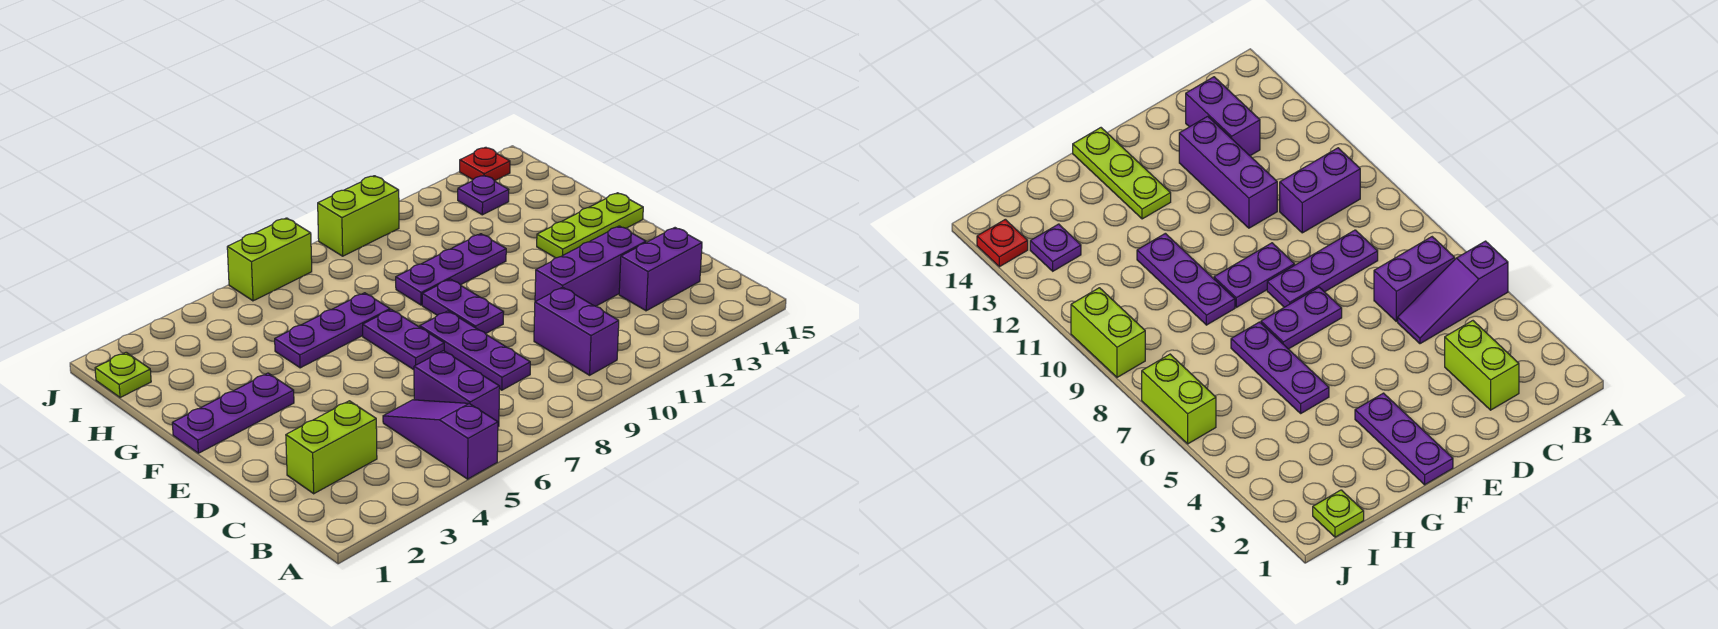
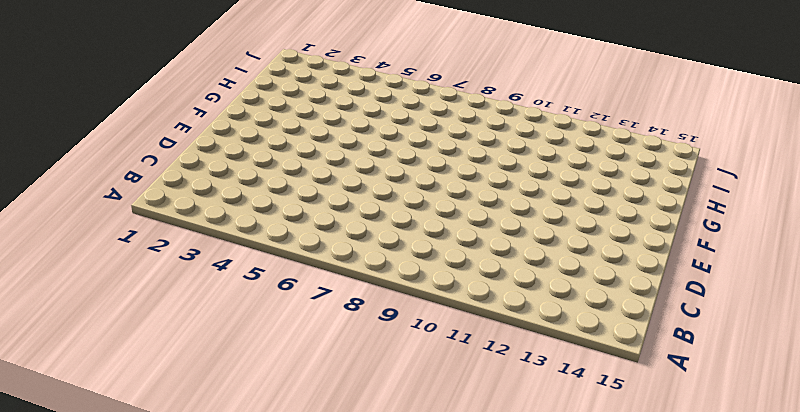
none -> purple 1x3 slope [383,400,498,479]
none -> purple 1x2 brick [414,351,500,427]
none -> purple 1x2 brick [534,287,619,375]

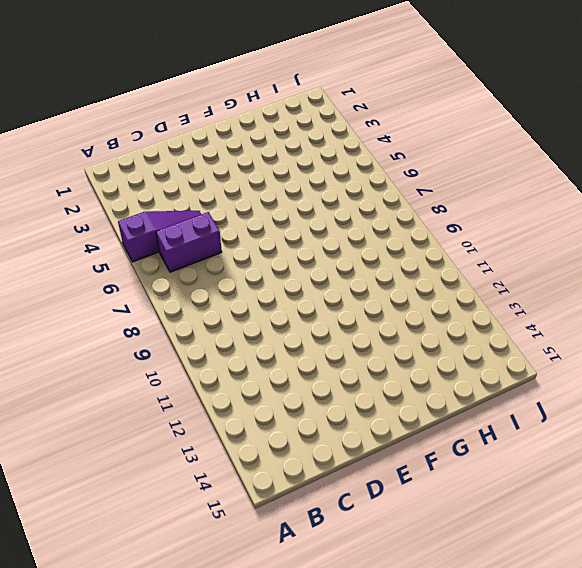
none -> purple 1x2 brick [534,287,619,375]
none -> lime 1x2 brick [286,401,377,494]
none -> purple 1x3 plate [420,311,530,390]

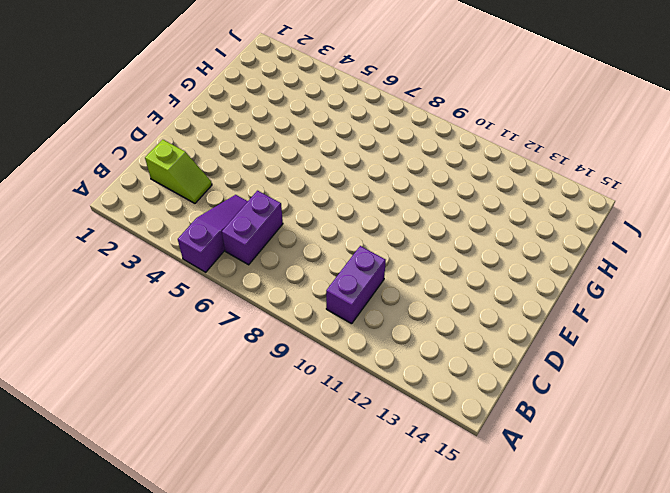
lime 1x2 slope [145,140,212,203] -> lime 1x2 brick [286,401,377,494]
none -> purple 1x3 plate [420,311,530,390]
none -> purple 1x2 brick [619,228,702,311]
none -> purple 1x3 brick [535,226,646,306]

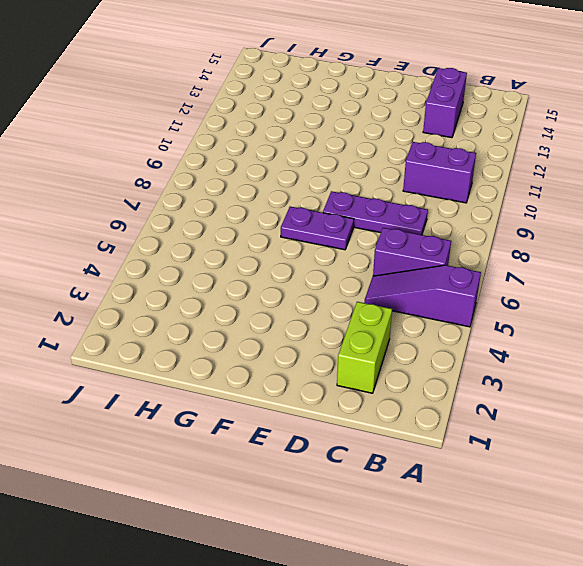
none -> purple 1x3 brick [535,226,646,306]
none -> purple 1x2 plate [422,279,504,334]
none -> purple 1x3 plate [172,373,294,453]

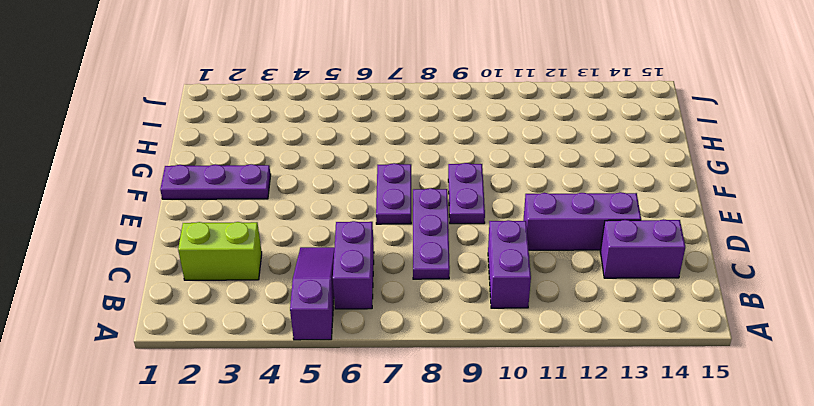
none -> lime 1x3 plate [537,193,643,258]
none -> purple 1x3 plate [275,293,390,368]
none -> purple 1x3 plate [396,234,506,305]

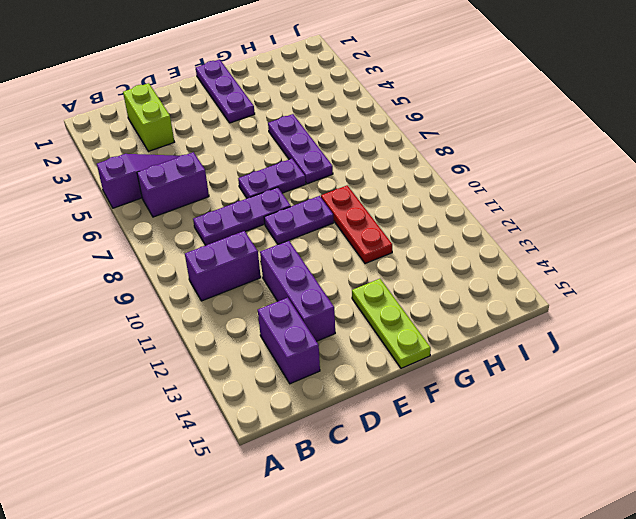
red 1x3 plate [321,185,392,264] -> purple 1x3 plate [396,234,506,305]
none -> lime 1x1 plate [95,352,151,398]
none -> purple 1x1 plate [458,175,509,215]
none -> lime 1x2 brick [227,218,312,301]

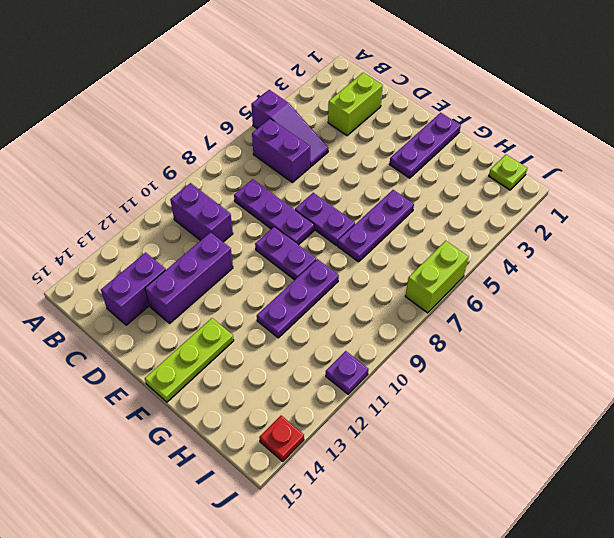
purple 1x1 plate [326,351,369,394] -> purple 1x1 plate moved to [458,175,509,215]
none -> lime 1x2 brick [318,176,399,256]

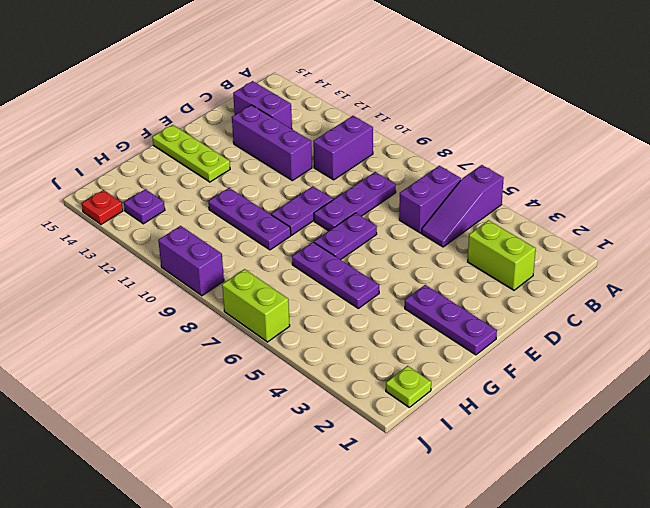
purple 1x2 brick [158,226,224,296] -> lime 1x2 brick [318,176,399,256]

